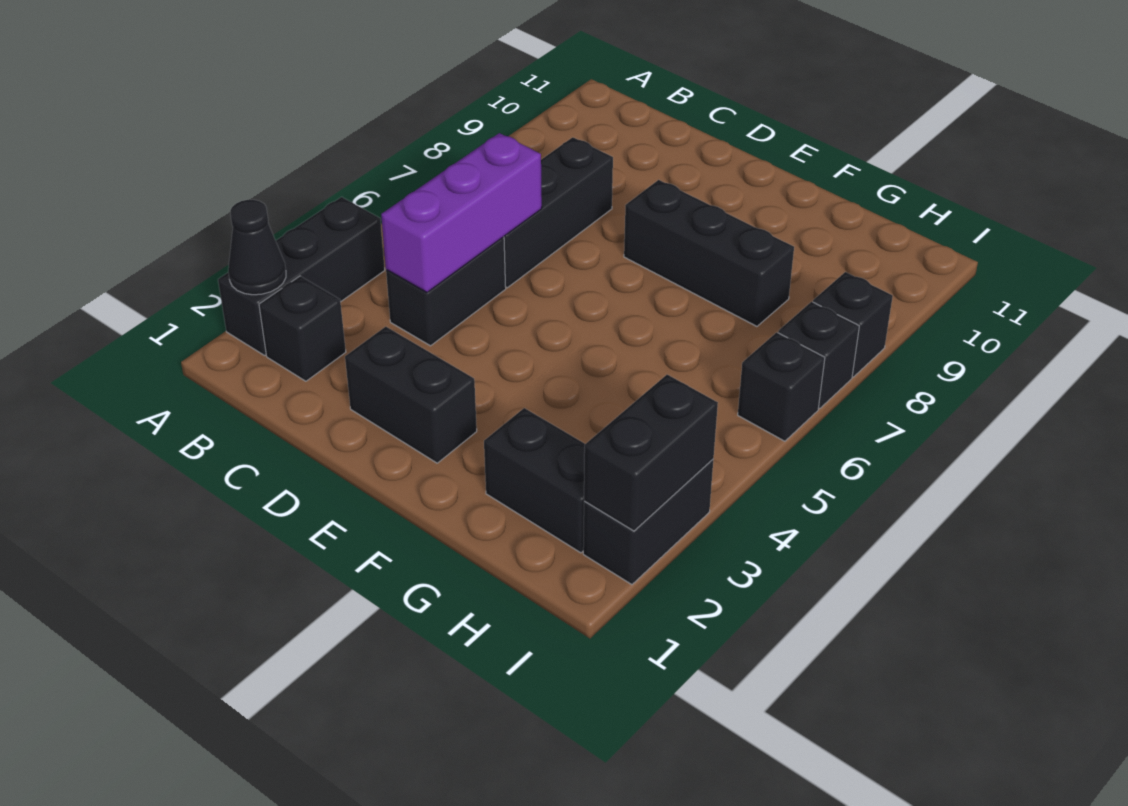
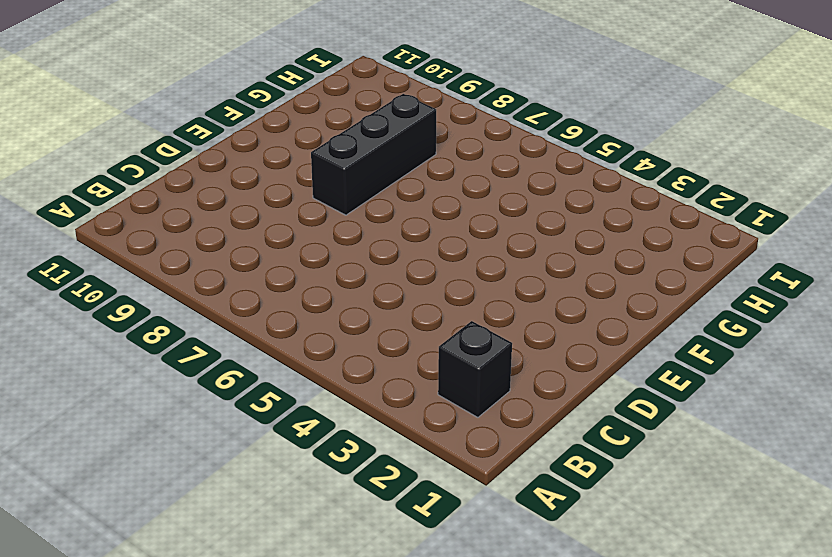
none -> black 1x3 brick [218,197,385,355]
none -> black 1x2 brick [386,237,506,346]
none -> black 1x3 brick [504,137,613,288]

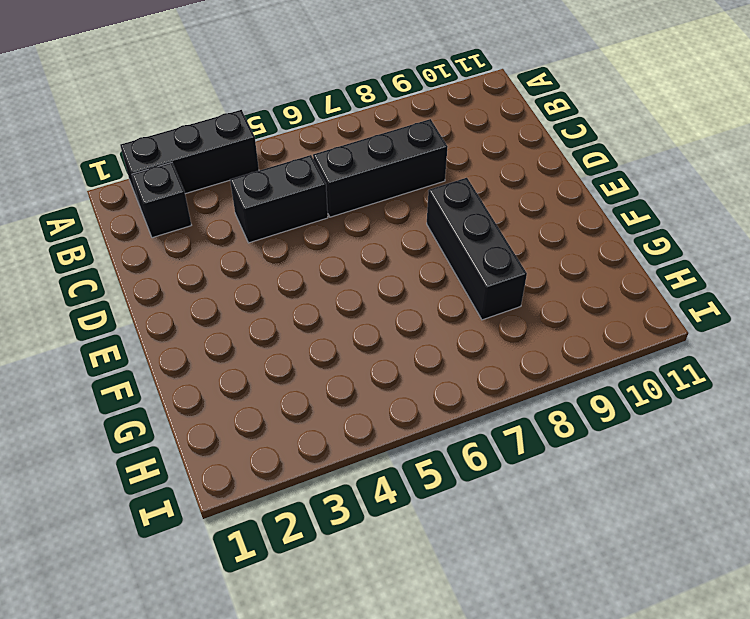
none -> black 1x2 brick [345,327,477,463]
none -> black 1x2 brick [484,408,585,553]
none -> black 1x2 brick [583,460,713,585]

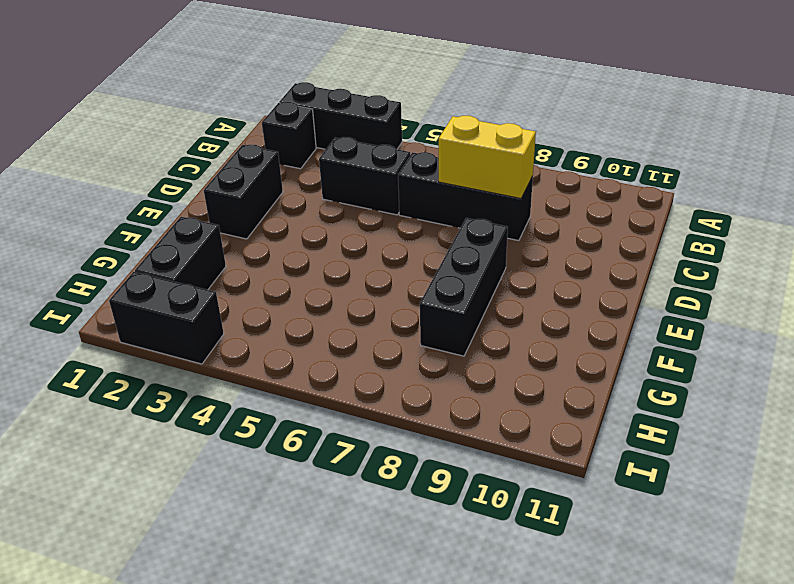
yellow 1x2 brick [439,116,536,199] -> none
none -> black 1x1 brick [738,332,825,441]
none -> black 1x1 brick [778,302,859,409]
none -> black 1x1 brick [813,272,893,377]

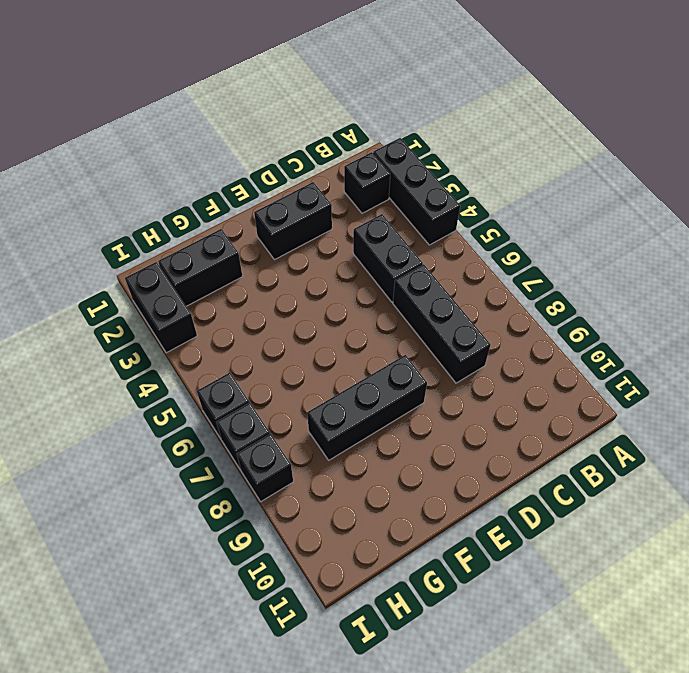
none -> black 1x1 cone [228,200,286,295]
none -> purple 1x3 brick [381,133,542,292]
none -> black 1x2 brick [584,375,718,531]

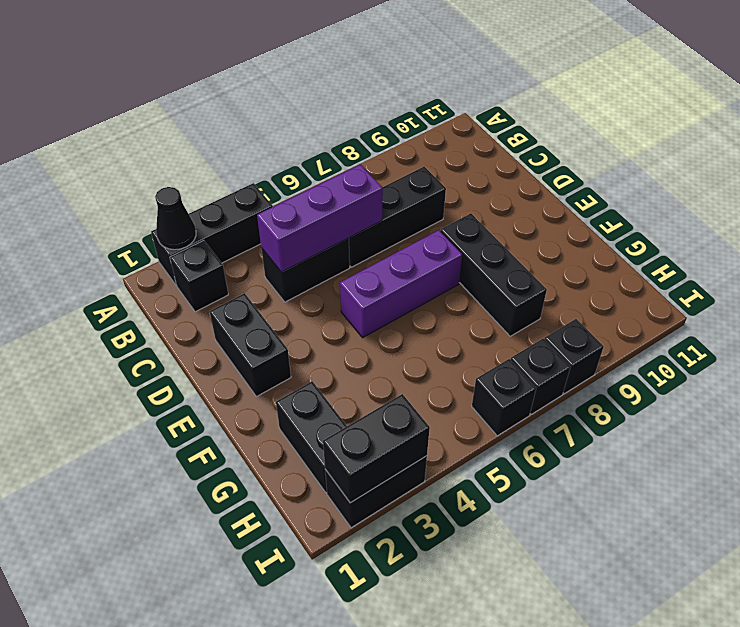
purple 1x3 brick [340,230,462,337] -> none

